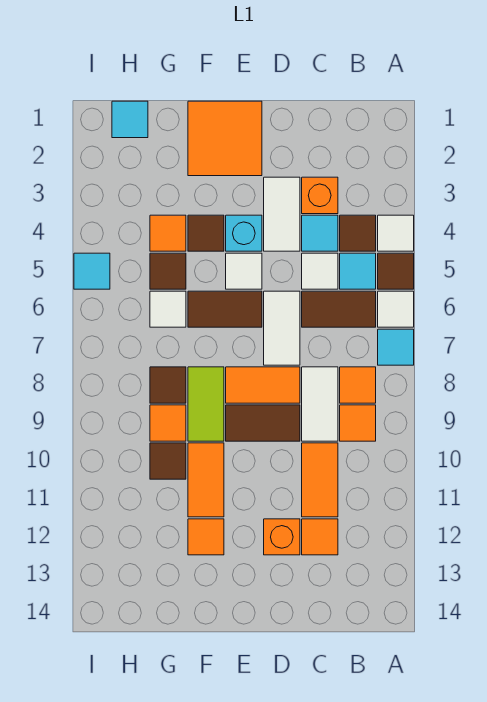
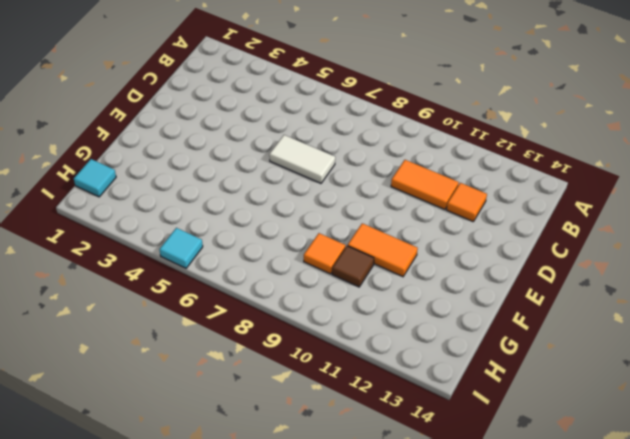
none -> white 1x1 tile [378,215,414,251]
none -> brown 1x1 tile [378,253,414,289]
none -> white 1x1 tile [378,291,414,327]
none -> cyan 1x1 tile [378,329,414,365]

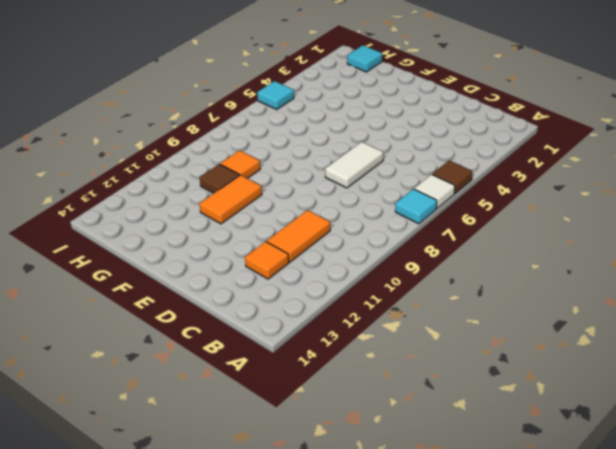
none -> white 1x1 tile [378,215,414,251]
none -> brown 1x1 tile [340,215,376,251]
none -> cyan 1x1 tile [340,253,376,289]
none -> brown 1x2 tile [302,291,376,327]

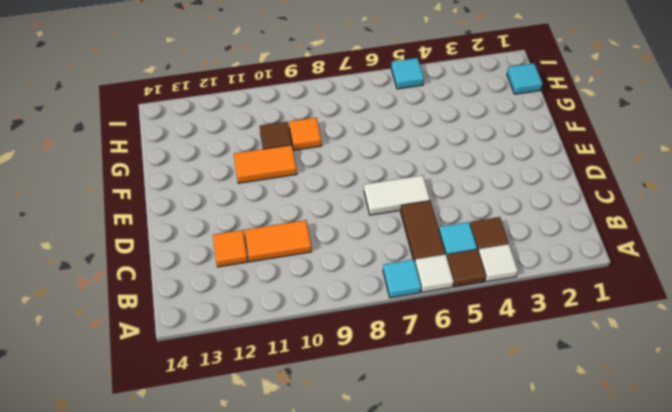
none -> orange 1x1 tile [340,367,376,403]
none -> orange 1x1 tile [340,405,376,441]
none -> orange 1x1 brick [302,177,338,214]
none -> cyan 1x1 tile [302,215,338,251]

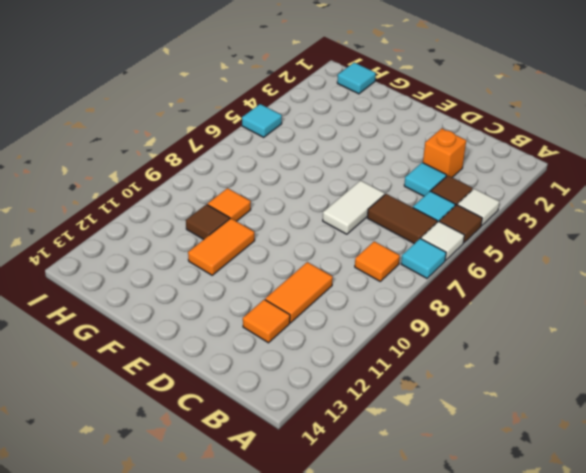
none -> orange 1x1 tile [340,405,376,441]
none -> white 1x1 tile [302,253,338,289]
none -> white 1x2 tile [302,367,338,441]
none -> white 1x2 tile [264,177,300,251]

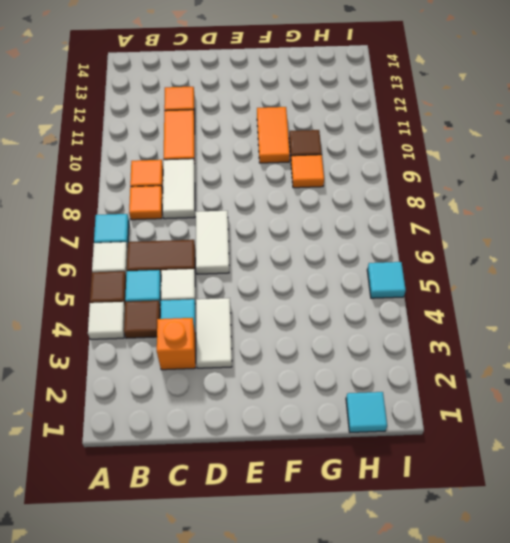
none -> orange 1x2 tile [226,367,300,403]
none -> brown 1x2 tile [226,405,300,441]
none -> orange 1x1 brick [264,519,300,555]
none -> orange 2x2 tile [188,101,262,176]

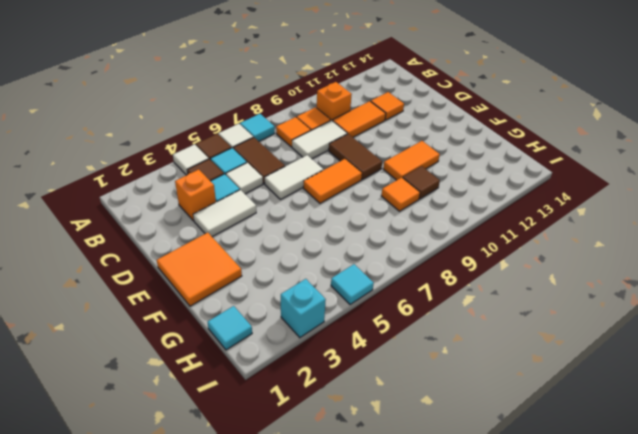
orange 1x1 brick [317,82,352,121] -> orange 1x1 brick moved to [264,519,300,555]
orange 1x2 tile [303,159,362,203] -> orange 1x2 tile turned to [226,367,300,403]
cyan 1x1 brick [281,279,326,338] -> cyan 1x1 brick moved to [226,215,262,251]
none -> white 1x1 tile [226,253,262,289]
none -> brown 1x2 tile [188,291,262,327]
none -> brown 1x1 tile [188,215,224,251]
none -> lime 1x2 tile [188,367,224,441]

